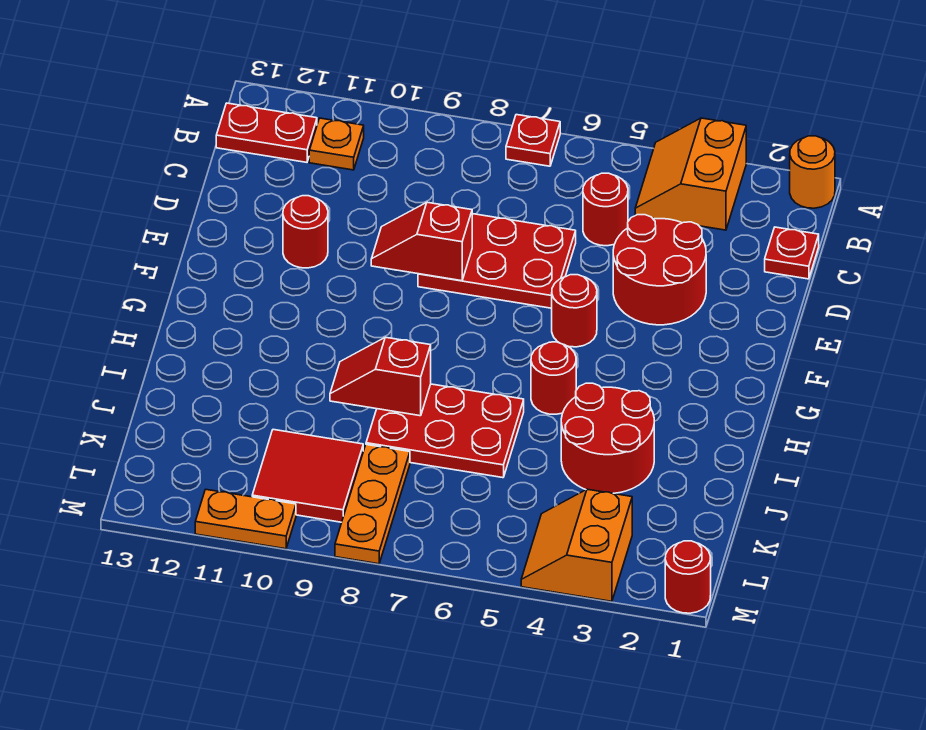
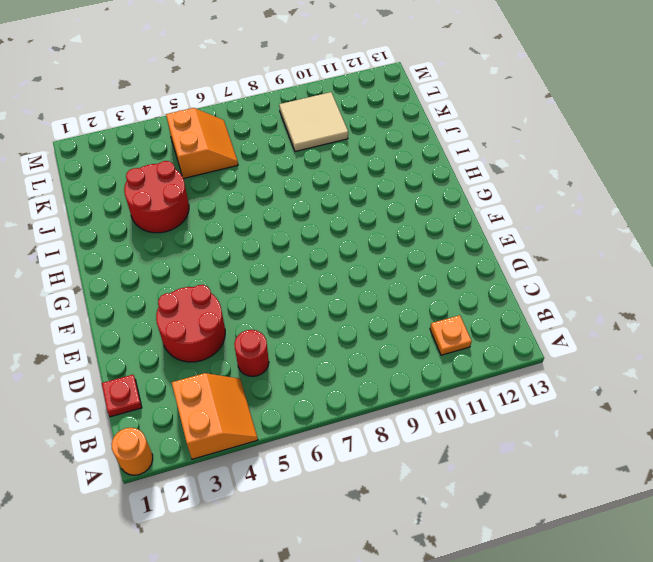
orange 2x2 slope [166,108,238,179] -> orange 2x2 slope moved to [521,489,632,601]
tan 2x2 tile [279,92,348,152] -> red 2x2 tile [252,430,363,522]
none -> red 1x1 plate [506,115,560,166]
none -> red 1x2 plate [216,103,317,162]
none -> red 2x3 plate [418,214,576,308]

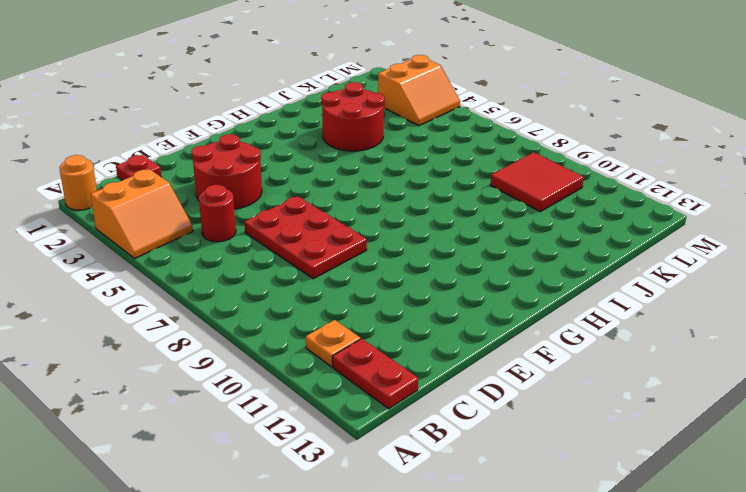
none -> red 1x1 plate [506,115,560,166]
none -> red 1x1 round brick [283,196,328,268]
none -> red 1x1 round brick [552,275,597,347]

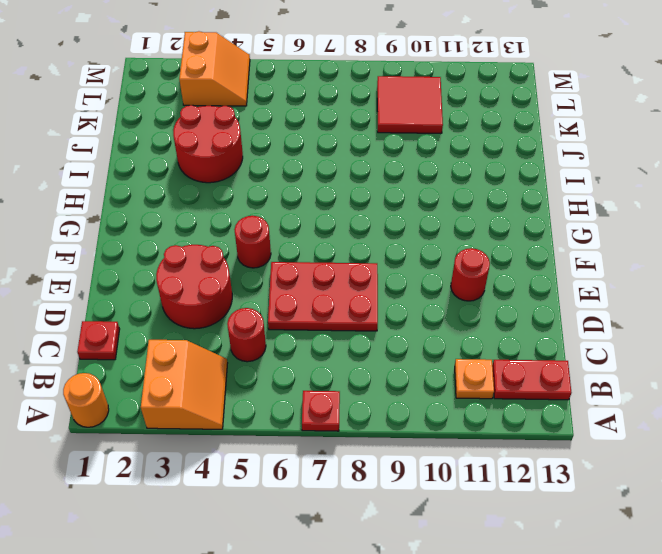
none -> red 1x1 round brick [531,342,576,414]
none -> red 2x3 plate [366,384,524,478]
none -> orange 1x3 plate [335,445,410,564]

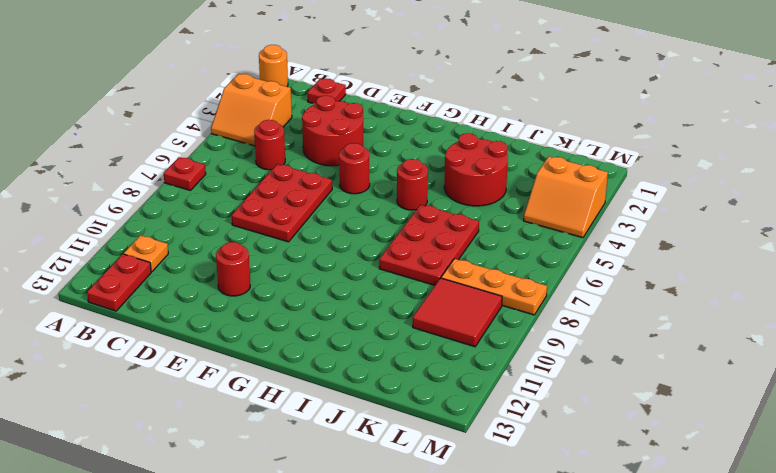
none -> red 1x1 round brick [665,541,711,613]
none -> orange 1x2 plate [195,489,296,549]
none -> red 1x2 slope [371,202,472,281]

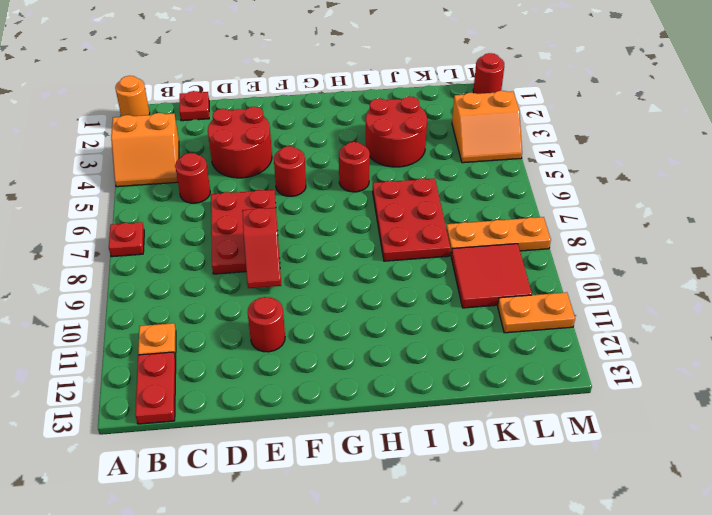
orange 1x2 plate [498,292,575,333] -> orange 1x2 plate turned to [195,489,296,549]
none -> red 1x2 slope [330,337,431,416]

